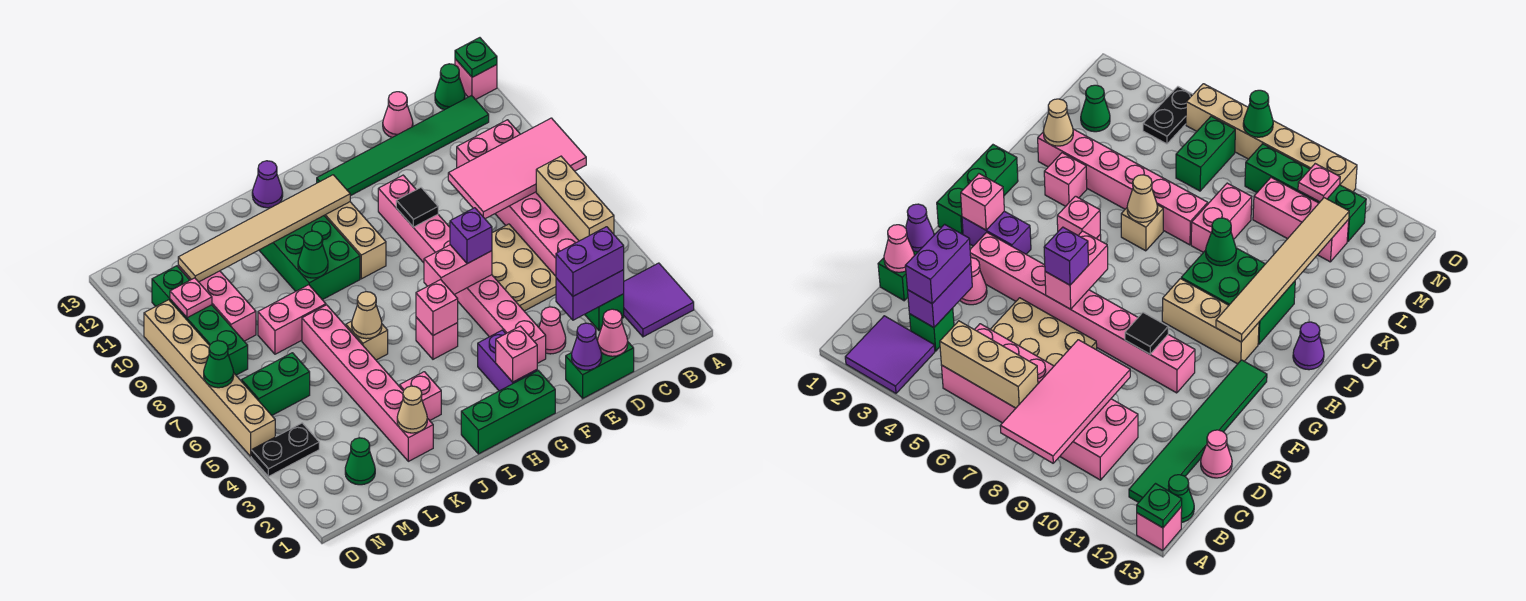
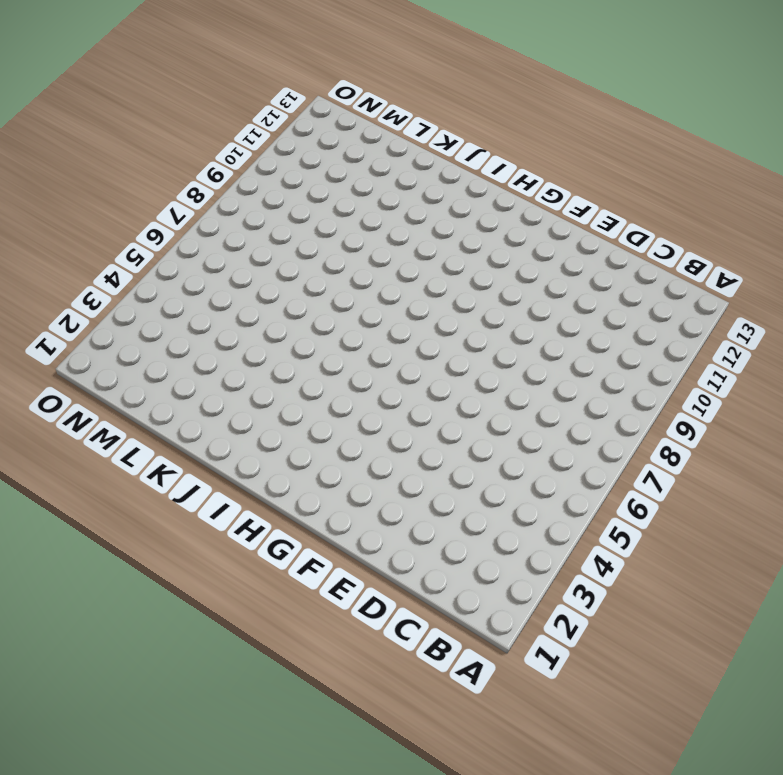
none -> purple 2x2 tile [624,263,694,337]
none -> pink 1x1 brick [455,59,497,100]
none -> pink 2x6 brick [457,120,579,276]
none -> green 1x6 tile [317,96,489,196]

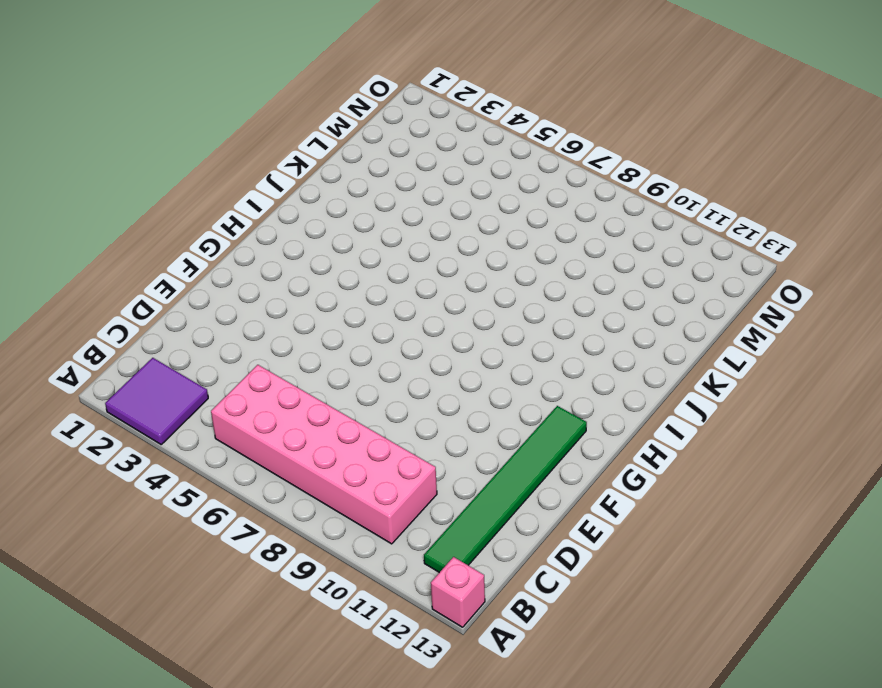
none -> green 1x1 cone [435,64,465,110]
none -> green 1x1 brick [585,294,624,330]
none -> green 1x2 brick [566,339,634,398]
none -> tan 2x3 plate [492,224,556,311]

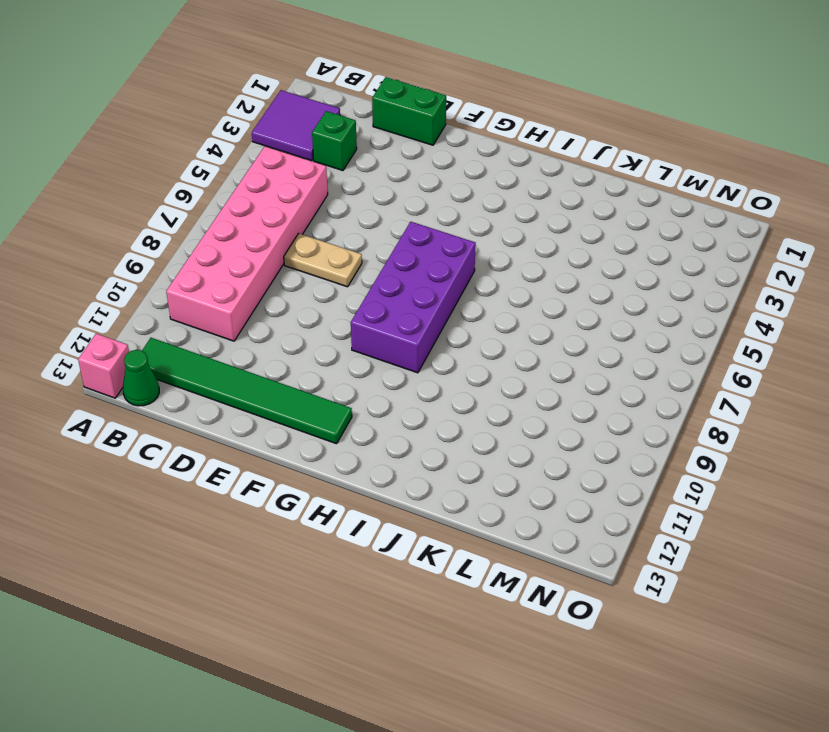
tan 1x2 plate [284,233,362,287] -> tan 2x3 plate [492,224,556,311]
purple 2x4 brick [351,222,476,373] -> tan 1x3 brick [324,202,386,279]
none -> pink 1x1 cone [383,92,413,137]
none -> pink 1x1 cone [539,307,566,354]
none -> pink 1x8 brick [378,175,546,363]
none -> green 1x3 brick [461,371,555,454]

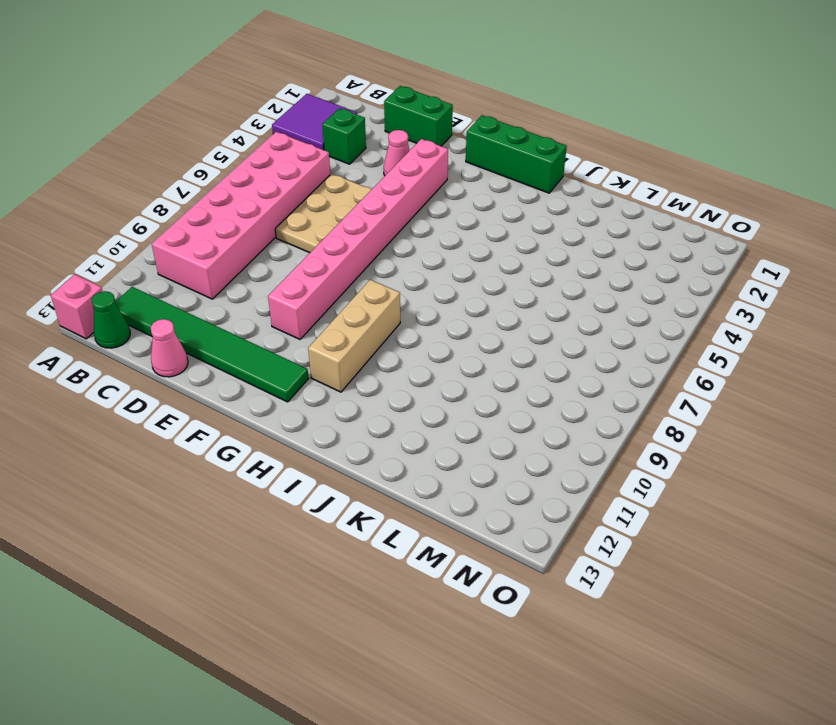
none -> purple 1x2 brick [478,330,537,391]
none -> pink 1x1 brick [416,317,458,359]
none -> green 2x3 brick [259,216,360,300]
none -> purple 1x1 cone [252,161,283,208]

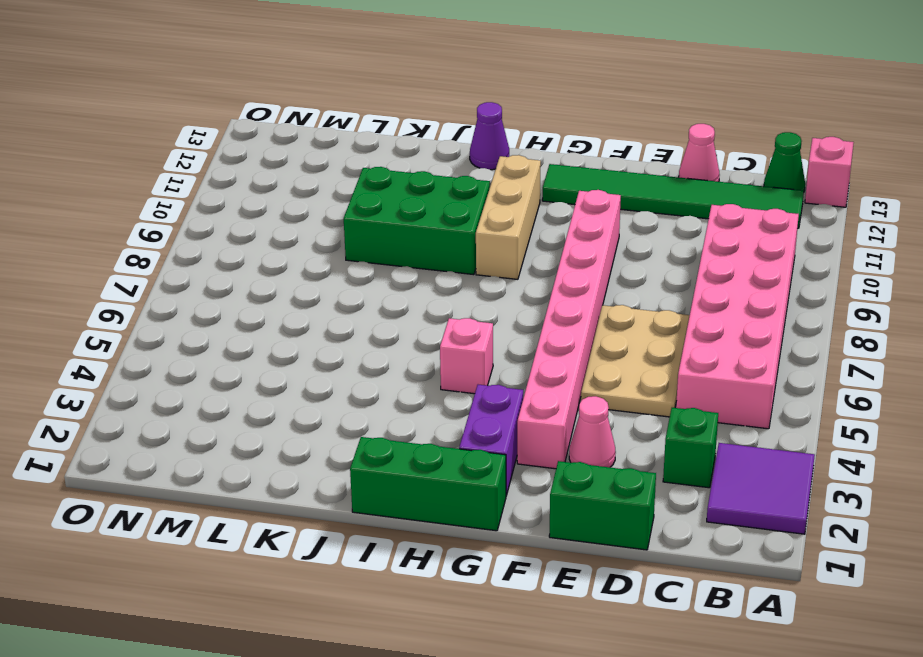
green 2x3 brick [344,167,490,275] -> green 2x3 brick turned to [259,216,360,300]
none -> pink 1x1 brick [400,372,441,420]
none -> tan 1x1 brick [346,321,388,360]
none -> pink 1x6 brick [302,305,433,461]
none -> pink 1x2 brick [258,285,326,354]

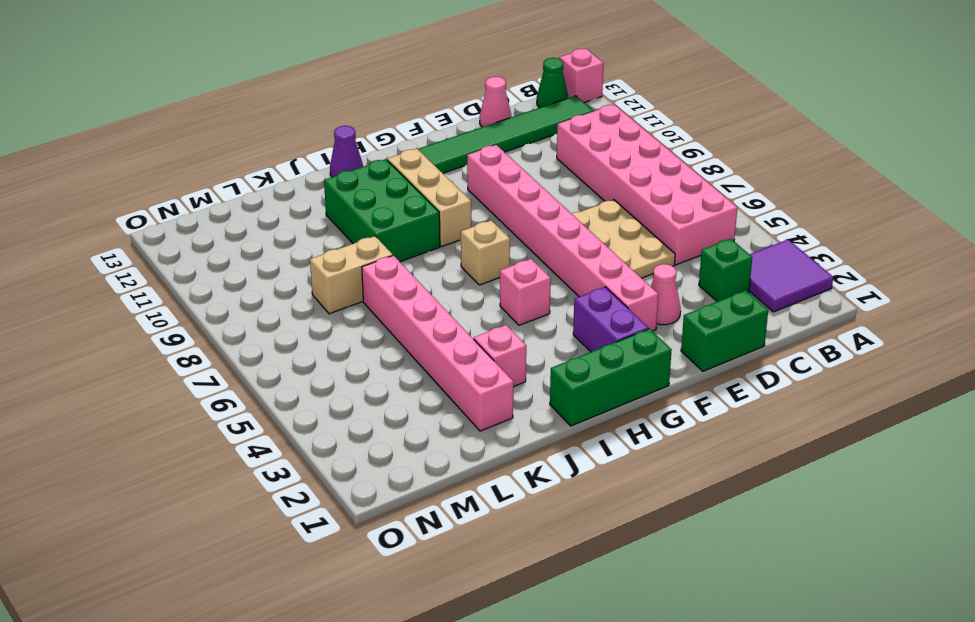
tan 1x1 brick [461,221,510,285] -> tan 1x1 brick moved to [346,321,388,360]
tan 1x2 brick [310,236,393,314] -> pink 1x2 brick [258,285,326,354]
none -> green 1x1 cone [345,438,375,485]
none -> green 1x2 brick [242,353,310,415]
none -> pink 1x3 brick [178,265,256,341]
none -> black 1x2 plate [251,423,319,477]

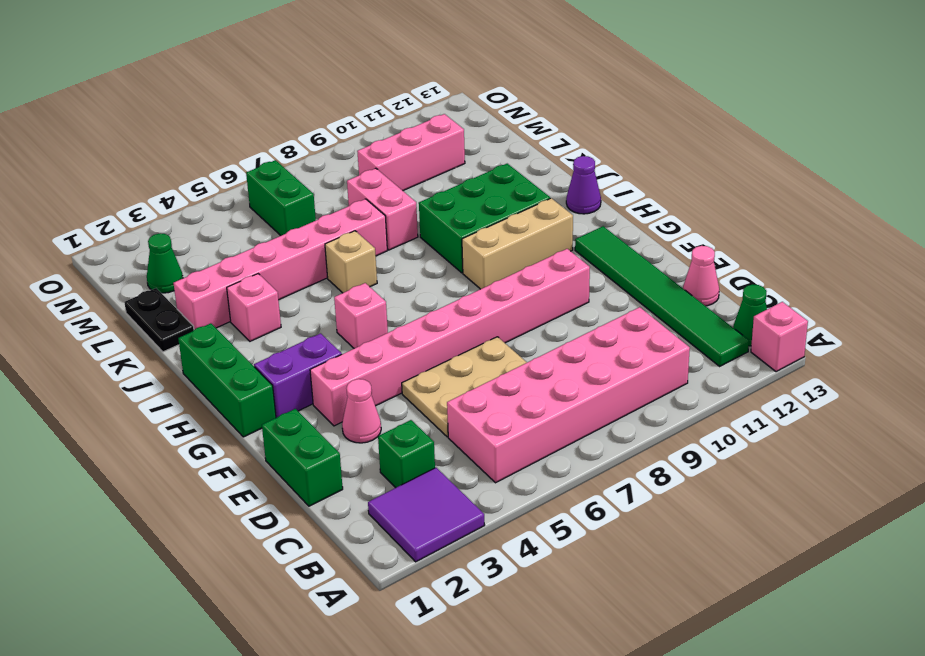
black 1x2 plate [124,288,194,352] -> black 1x2 plate moved to [251,423,319,477]
none -> green 1x4 brick [152,266,248,375]
none -> tan 1x6 brick [144,300,275,456]
none -> pink 2x4 tile [448,118,586,219]
none -> green 1x1 plate [455,38,497,77]

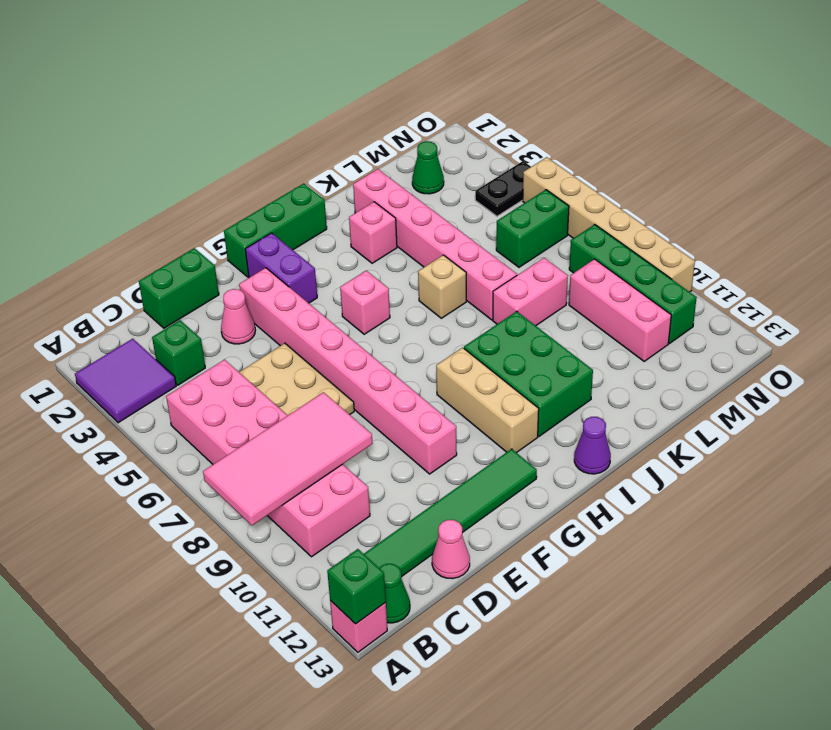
green 1x1 brick [327,549,386,624] -> green 1x1 plate [455,38,497,77]
none -> tan 1x3 brick [536,156,614,241]
none -> purple 1x2 brick [556,270,624,320]
none -> pink 1x1 cone [598,309,628,356]
none -> purple 1x1 cone [572,323,602,370]

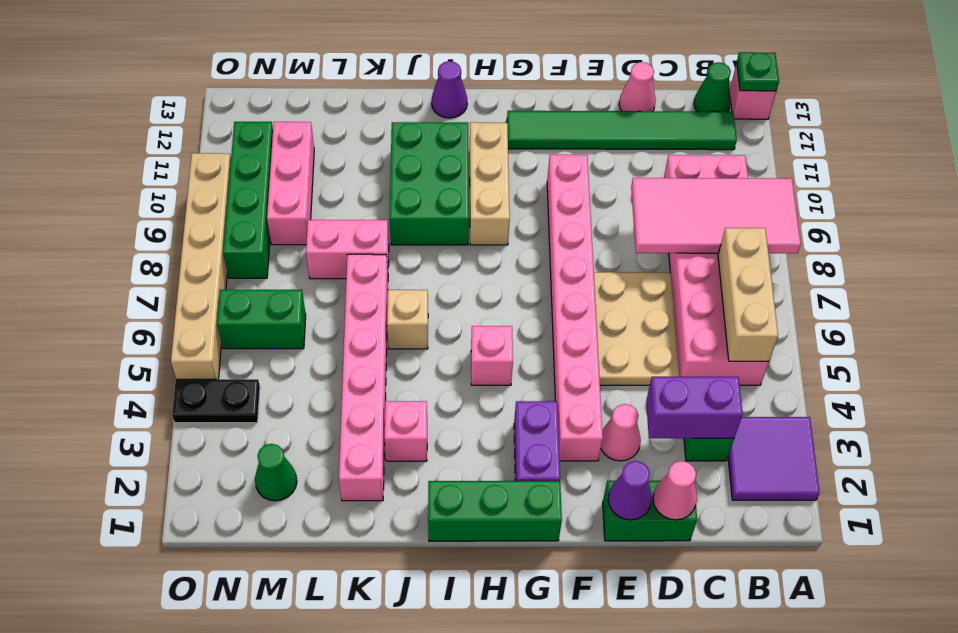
none -> pink 1x2 brick [424,245,492,294]
none -> black 1x1 tile [396,188,438,227]
none -> pink 1x1 brick [496,326,537,382]
none -> pink 1x1 brick [416,280,458,335]

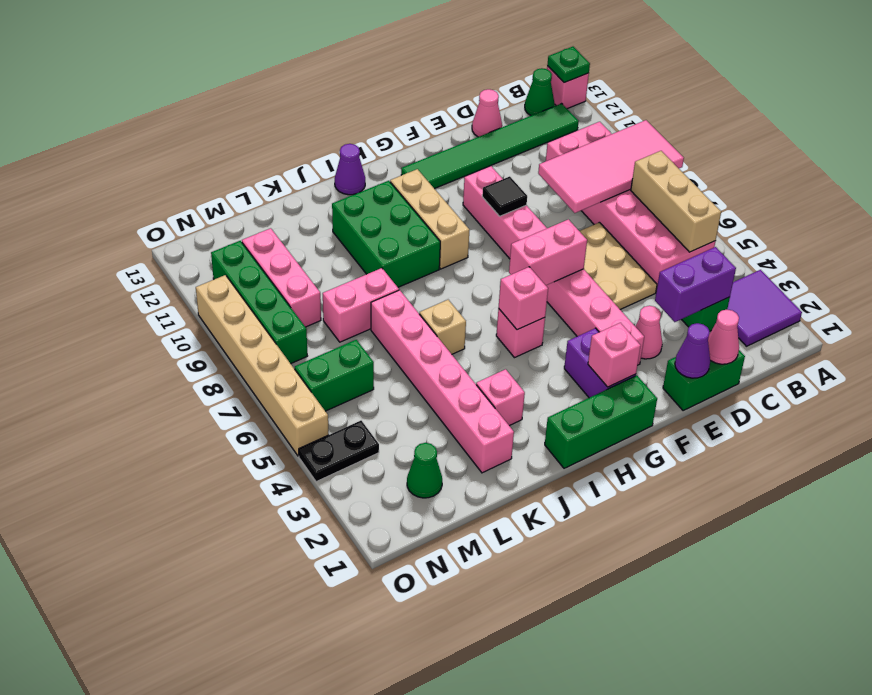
none -> tan 1x6 tile [178,175,350,282]
none -> tan 1x1 cone [352,292,382,339]
none -> green 1x1 cone [298,231,328,278]
none -> tan 1x1 cone [397,386,427,433]

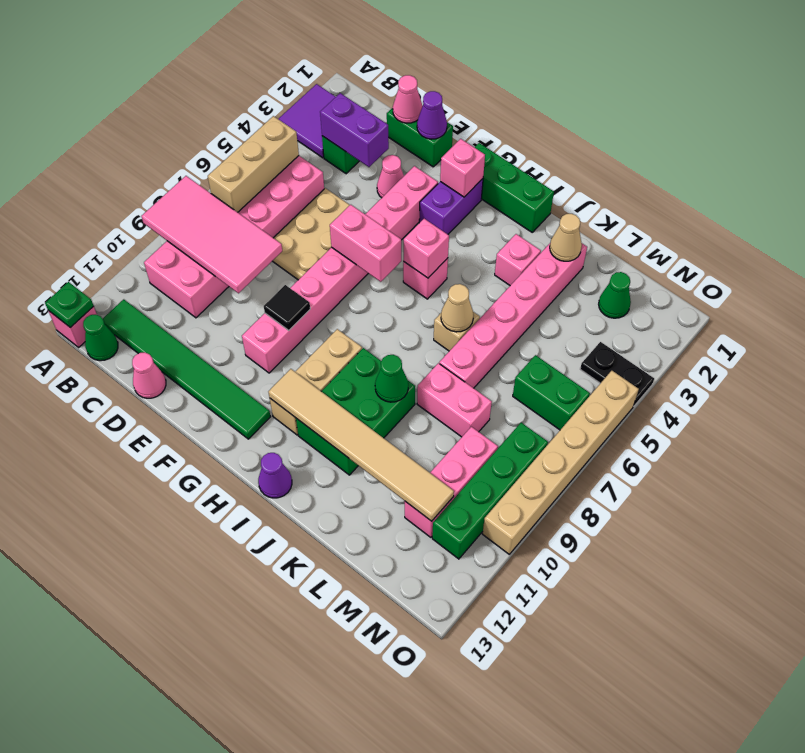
none -> pink 1x1 plate [170,278,212,318]
none -> green 1x1 cone [204,341,234,388]
none -> purple 1x2 brick [556,227,624,296]
none -> purple 1x1 brick [450,208,492,264]

